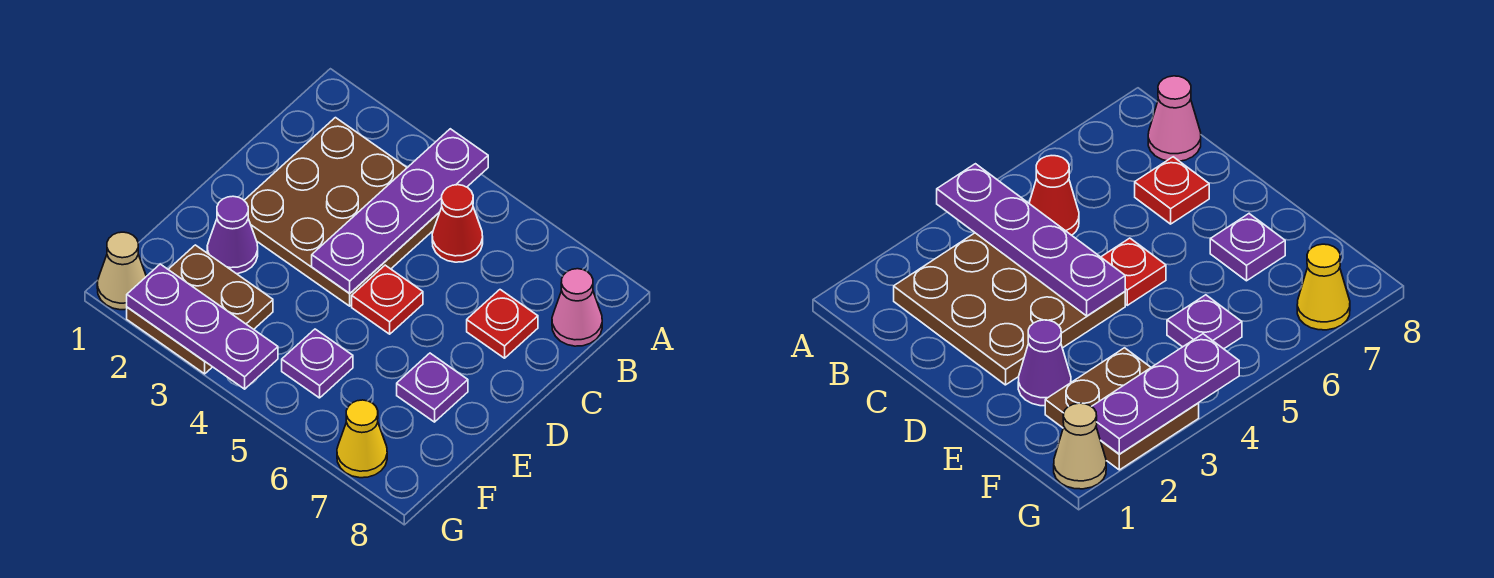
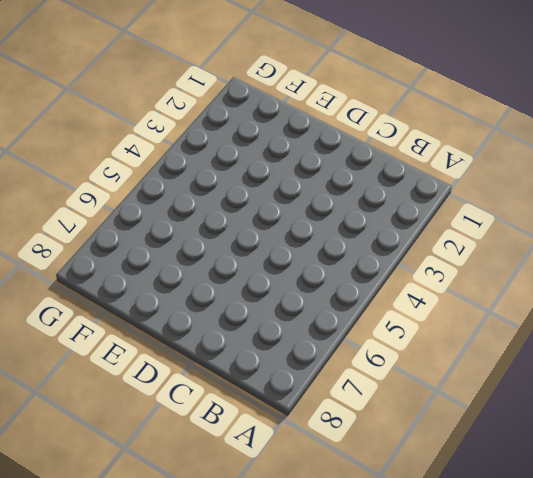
none -> brown 3x3 plate [244,118,440,306]
none -> red 1x1 cone [432,185,483,262]
none -> pink 1x1 cone [552,269,602,346]

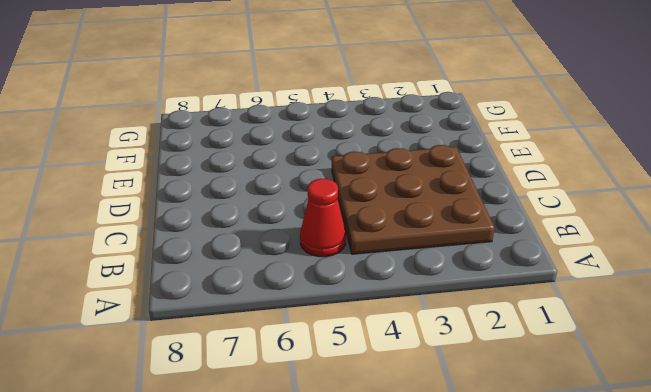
none -> pink 1x1 cone [552,269,602,346]
none -> red 1x1 plate [467,290,538,358]
none -> red 1x1 plate [352,265,423,334]

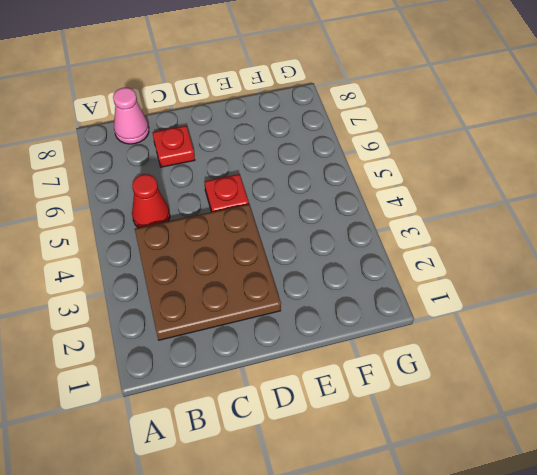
none -> purple 1x1 cone [207,196,258,274]
none -> purple 1x1 plate [397,353,468,422]
none -> brown 2x2 plate [127,245,273,374]

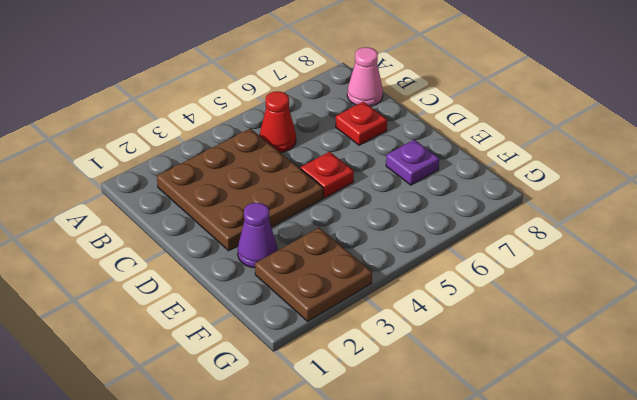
none -> purple 1x1 plate [282,329,353,398]
none -> tan 1x1 cone [97,232,146,310]
none -> yellow 1x1 cone [337,400,387,478]

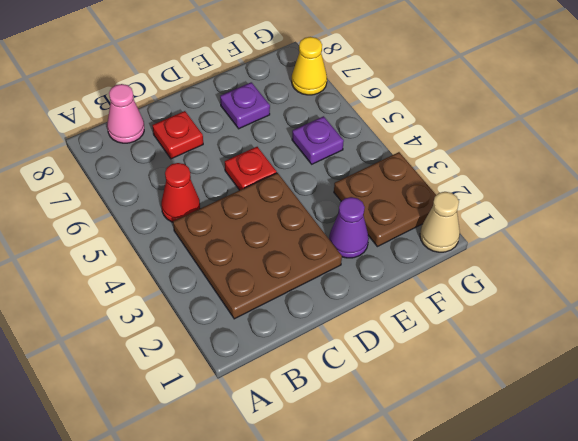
none -> purple 1x4 plate [312,129,488,293]
none -> purple 1x3 plate [127,264,278,389]

